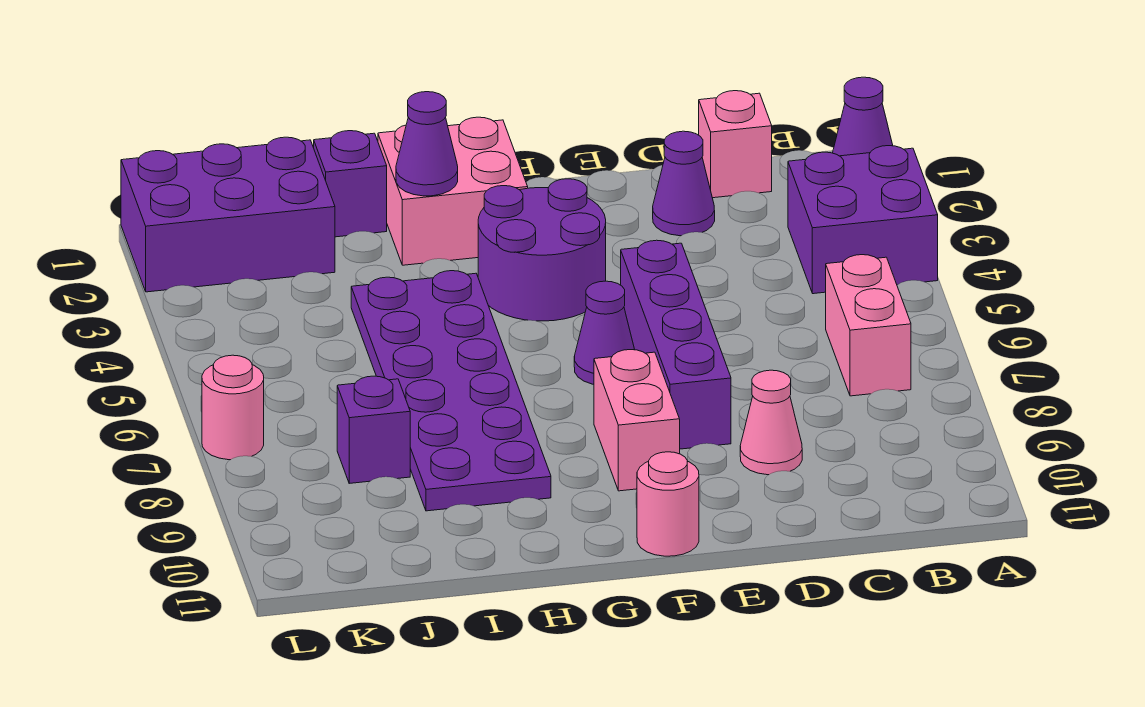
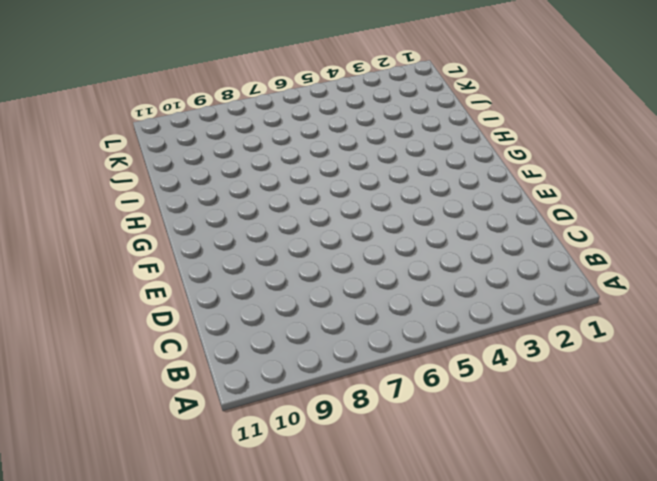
none -> purple 1x1 cone [833,77,893,156]
none -> purple 2x2 brick [788,146,938,294]
none -> pink 1x2 brick [826,255,911,396]

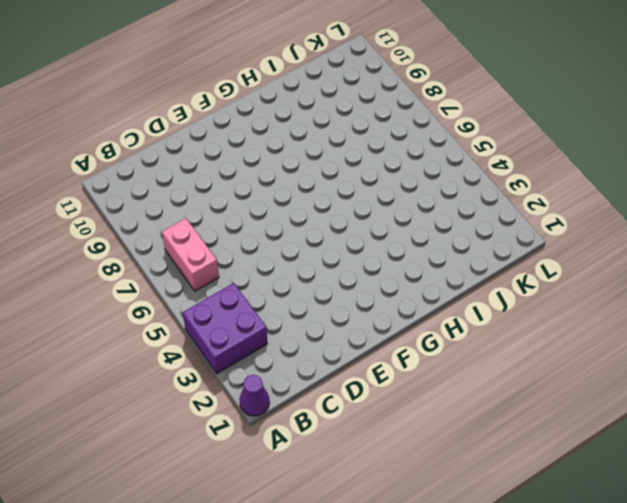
none -> pink 1x1 brick [699,91,772,198]
none -> purple 1x1 cone [653,131,715,236]
none -> pink 1x1 cone [740,370,802,475]

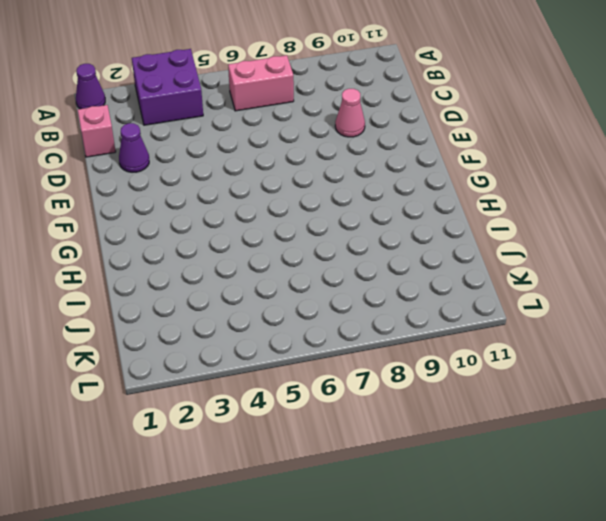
none -> purple 1x4 brick [621,240,731,449]
none -> purple 2x2 round brick [478,179,606,321]
none -> purple 1x1 cone [574,281,635,384]

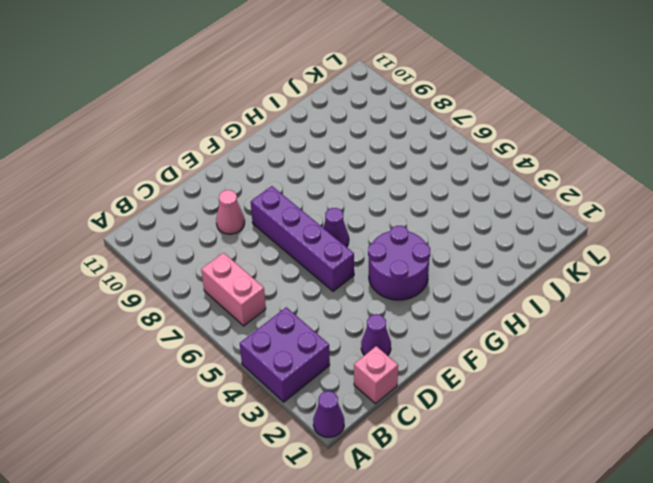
none -> pink 1x2 brick [594,350,680,491]
none -> pink 1x1 round brick [637,452,699,556]
none -> pink 2x2 brick [378,117,528,265]

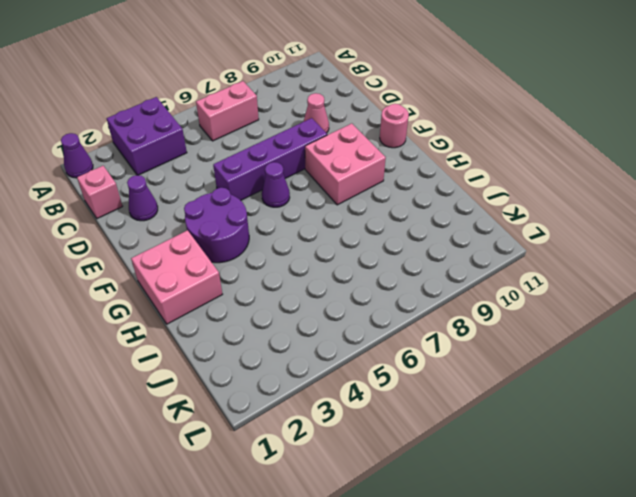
pink 2x2 brick [305,123,386,205] -> pink 1x2 brick [594,350,680,491]
none -> purple 2x6 plate [351,271,551,511]
none -> purple 1x1 brick [314,131,387,237]
none -> purple 2x3 brick [121,137,335,292]

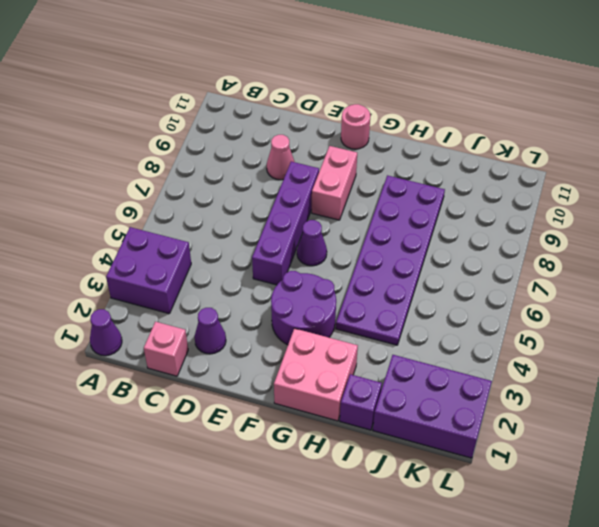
none -> pink 1x2 brick [826,255,911,396]
none -> purple 1x1 brick [337,376,410,483]
none -> pink 1x1 round brick [202,355,264,460]

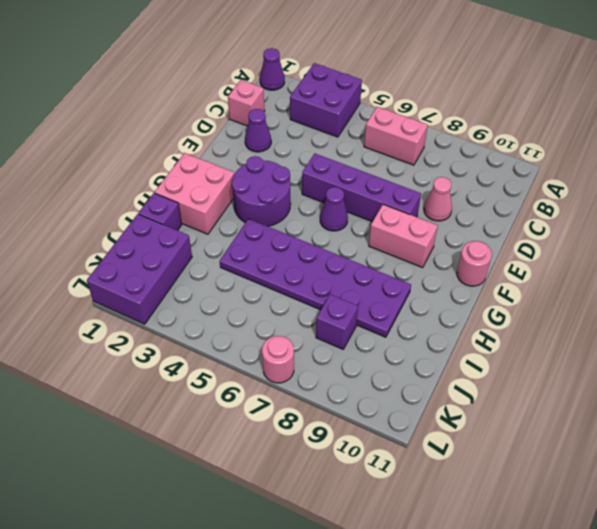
none -> purple 1x1 cone [396,92,458,196]

